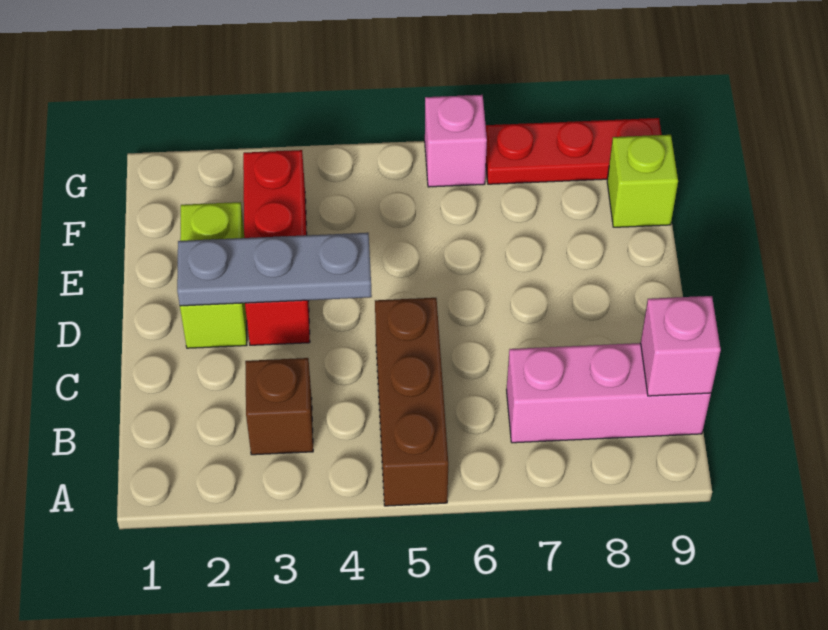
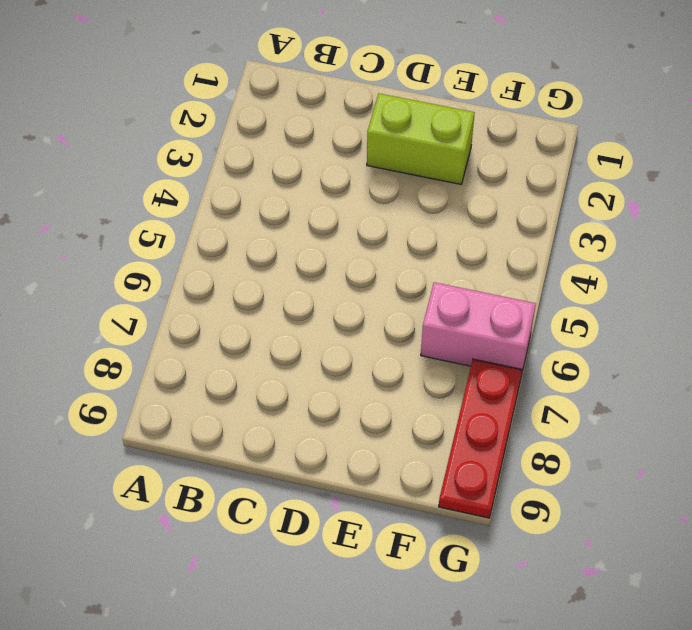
pink 1x2 brick [421,282,536,371] -> pink 1x1 brick [425,95,487,187]
none -> brown 1x3 brick [375,298,448,506]
none -> brown 1x1 brick [245,358,313,455]

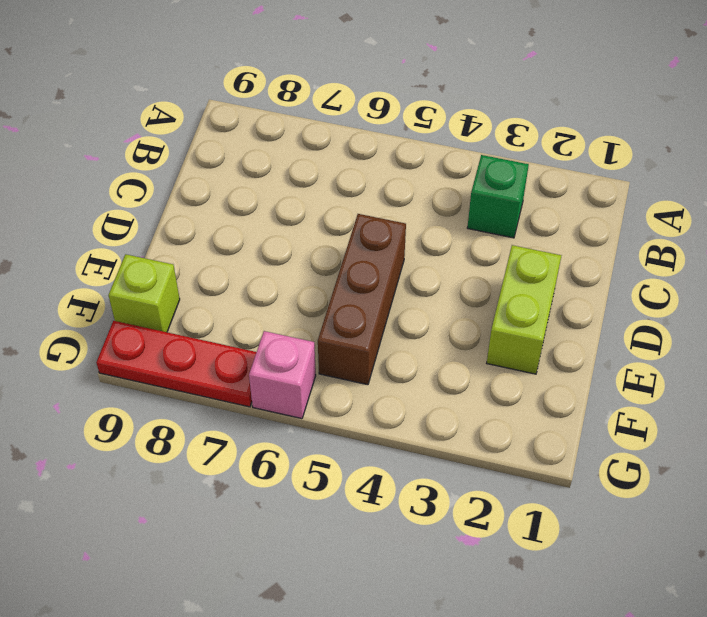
green 1x1 brick [467,155,529,238] -> brown 1x1 brick [245,358,313,455]
brown 1x3 brick [318,214,406,385] -> brown 1x3 brick moved to [375,298,448,506]
none -> pink 1x3 brick [507,343,711,443]
none -> red 1x3 brick [243,150,310,345]

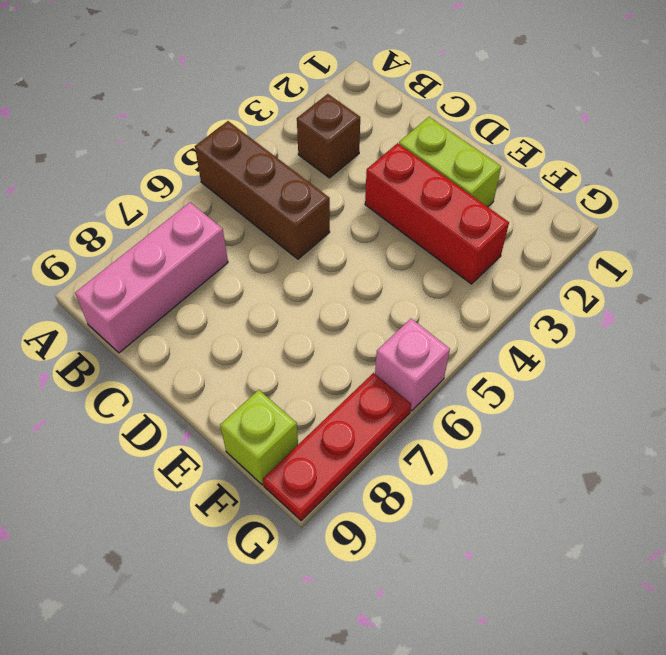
none -> pink 1x1 brick [641,296,721,396]
none -> grey 1x3 plate [177,233,372,306]

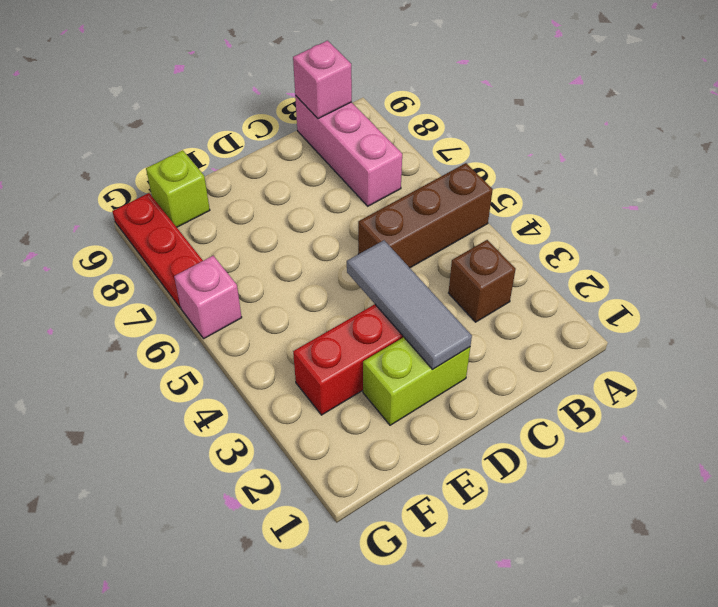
grey 1x3 tile [347,240,472,369] -> grey 1x3 plate [177,233,372,306]

